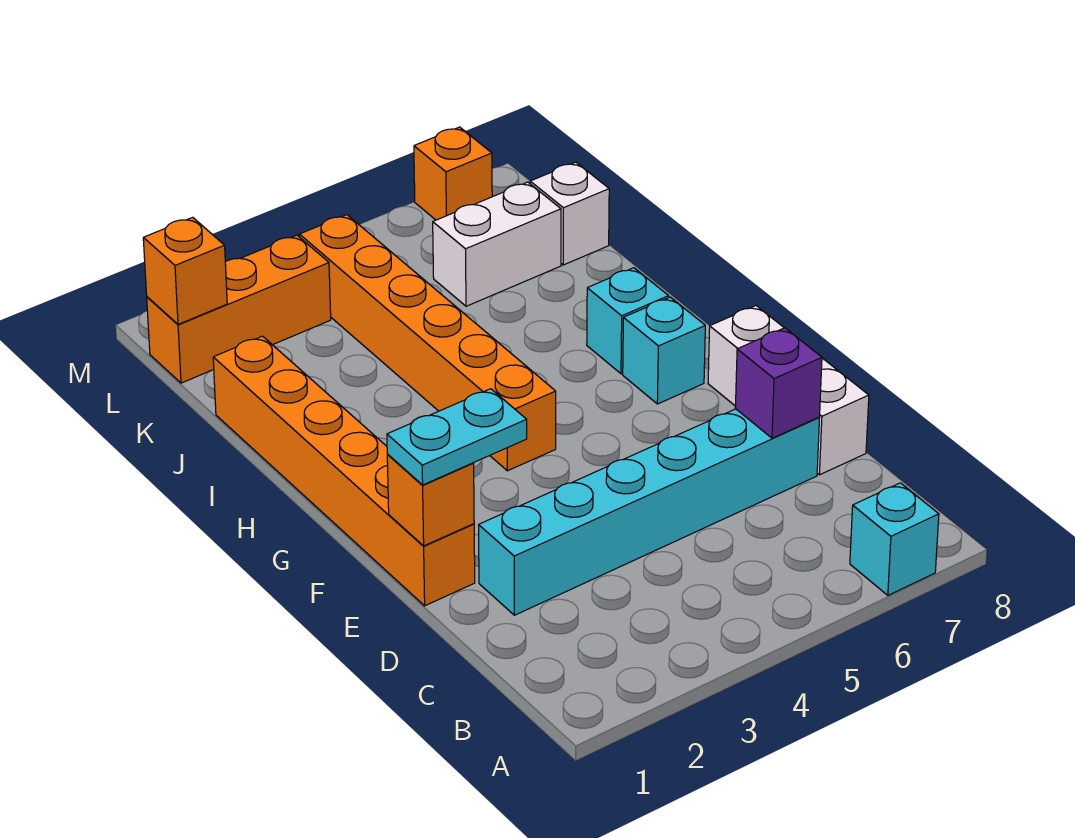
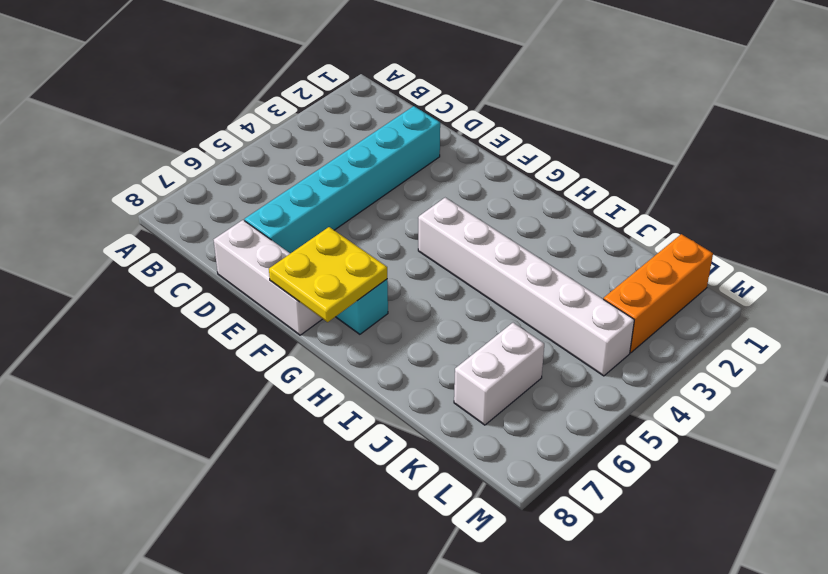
yellow 2x2 plate [269,227,387,322] -> none
white 1x6 brick [418,198,634,376] -> orange 1x6 brick [299,215,556,471]
none -> cyan 1x1 brick [850,483,939,595]
none -> orange 1x6 brick [213,336,475,606]
none -> cyan 1x1 brick [587,268,669,374]

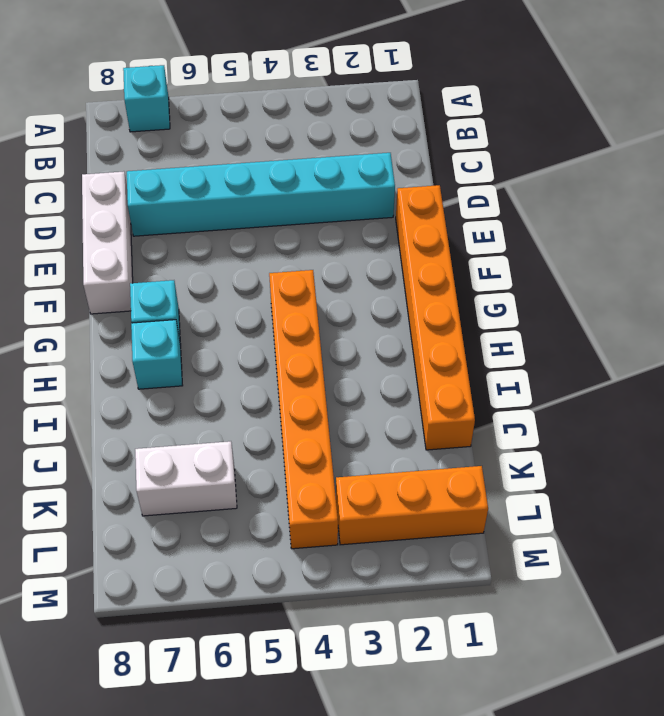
none -> white 1x1 brick [530,162,609,265]
none -> orange 1x1 brick [414,127,492,220]
none -> purple 1x1 brick [735,328,822,438]

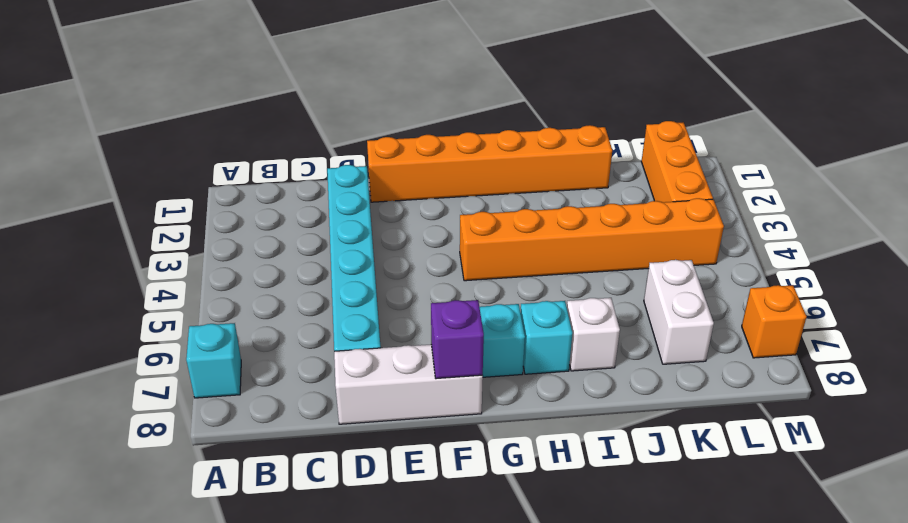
purple 1x1 brick [431,300,484,379] -> purple 1x1 brick moved to [735,328,822,438]
white 1x1 brick [567,298,620,371] -> white 1x1 brick moved to [530,162,609,265]
none -> orange 1x1 brick [387,455,474,546]
none -> orange 1x1 brick [143,217,227,324]
none -> cyan 1x2 plate [387,389,527,485]

